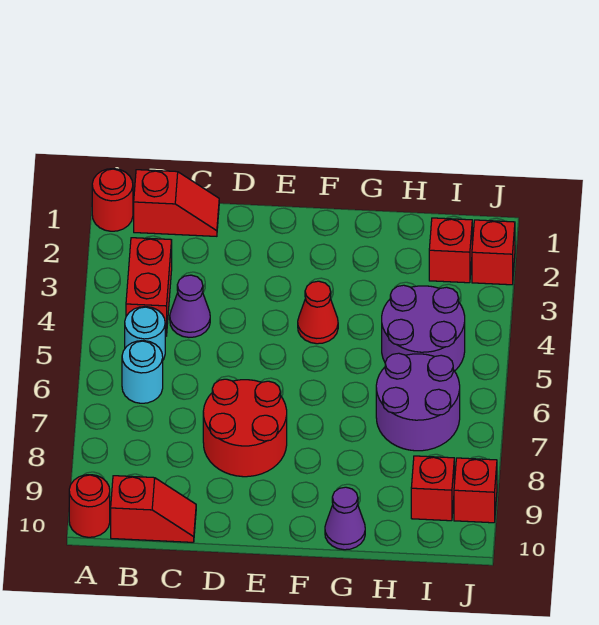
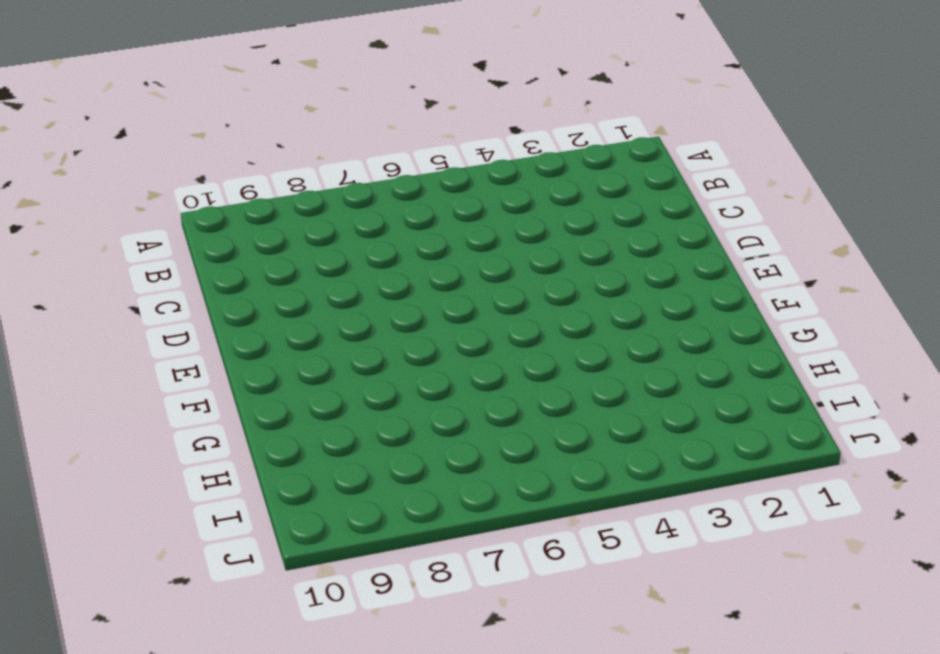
none -> red 1x1 round brick [92,169,133,231]
none -> red 1x1 round brick [69,475,110,537]
none -> red 1x2 slope [134,170,219,236]

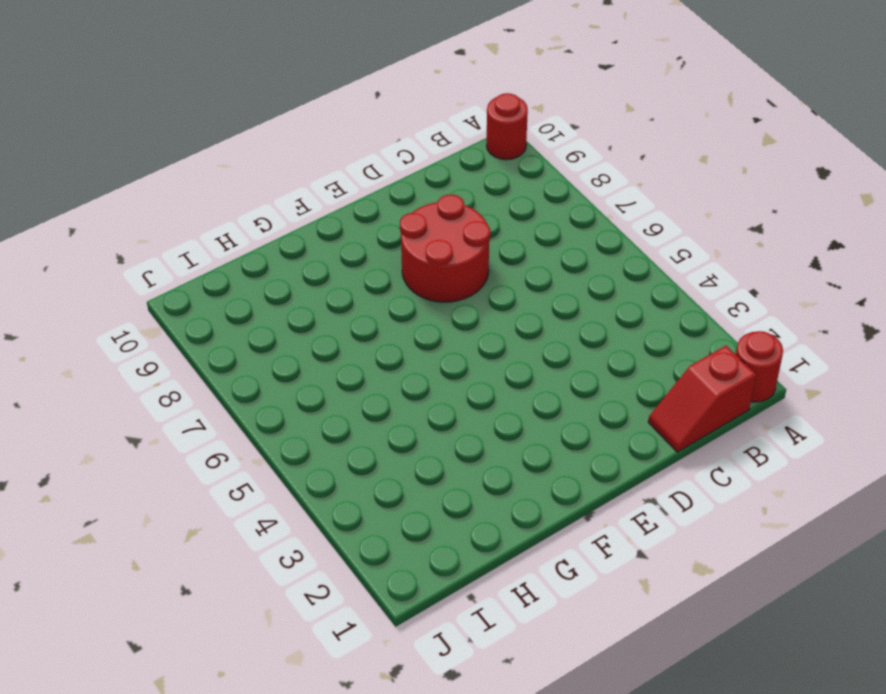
none -> red 1x2 brick [126,238,172,336]
none -> cyan 1x1 round brick [125,307,165,360]
none -> cyan 1x1 round brick [122,341,163,403]

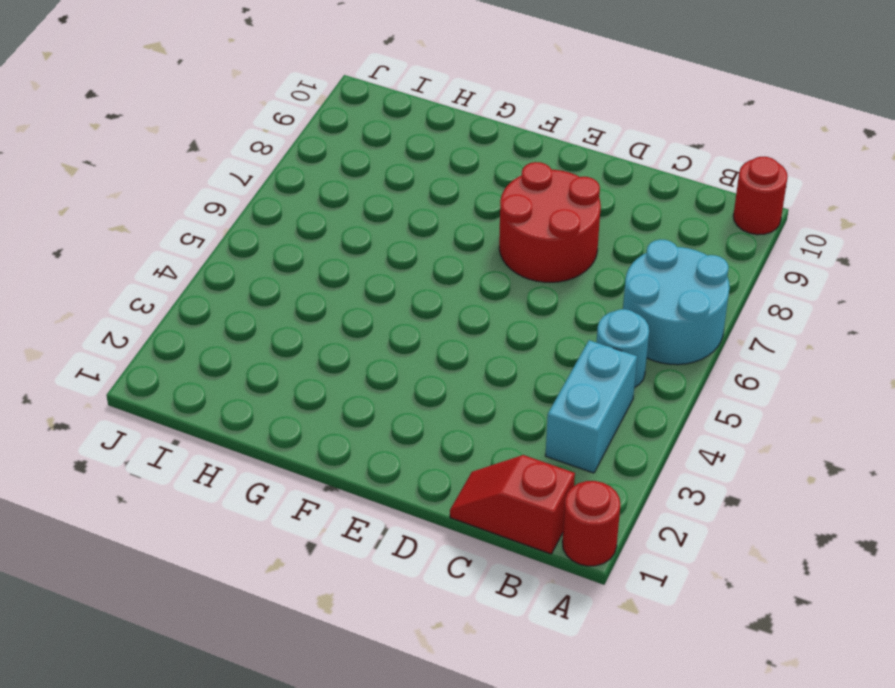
cyan 2x2 round brick [623,240,730,365] -> cyan 1x1 round brick [122,341,163,403]
cyan 1x2 brick [545,340,637,473] -> red 1x2 brick [126,238,172,336]
none -> red 1x2 slope [111,476,196,542]
none -> purple 1x1 cone [170,275,210,337]
none -> red 1x1 cone [298,281,338,344]

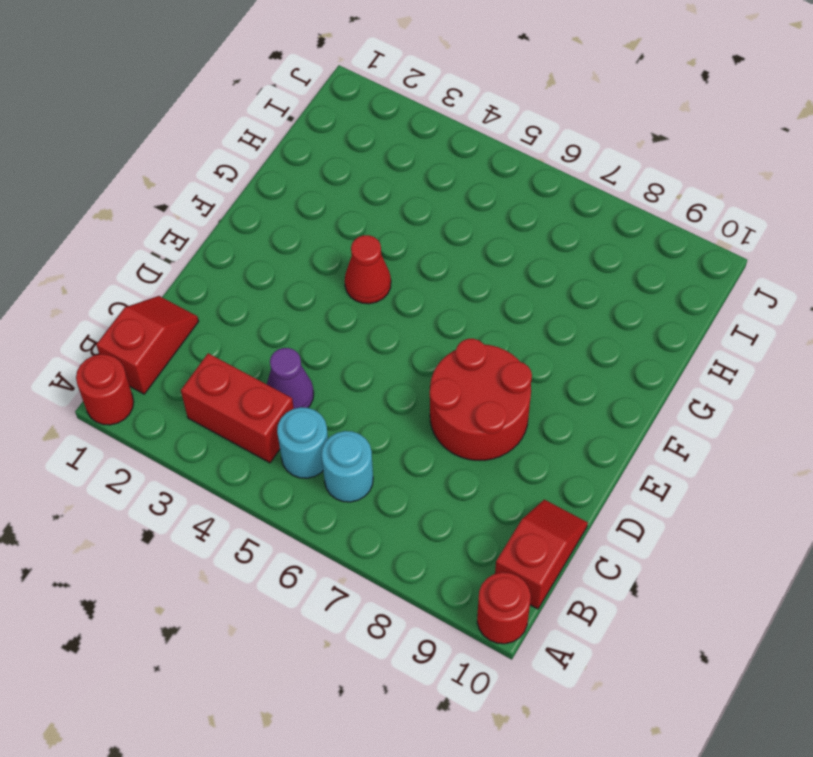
none -> purple 1x1 cone [325,487,365,550]
none -> purple 2x2 round brick [382,285,465,371]
none -> purple 2x2 round brick [376,353,460,451]

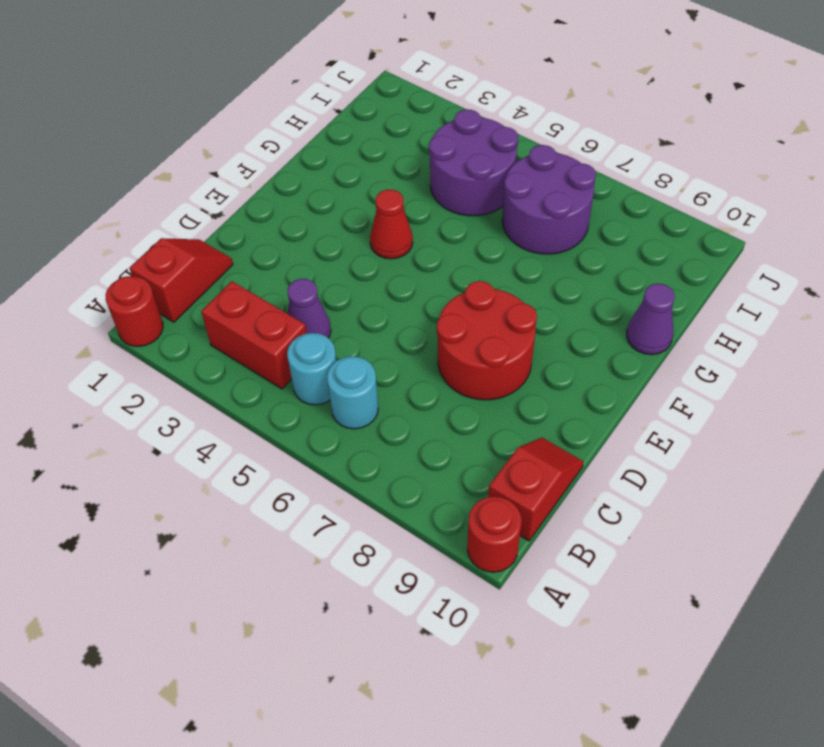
none -> red 1x1 brick [429,218,472,283]
none -> red 1x1 brick [411,456,454,521]
none -> red 1x1 brick [472,220,515,285]

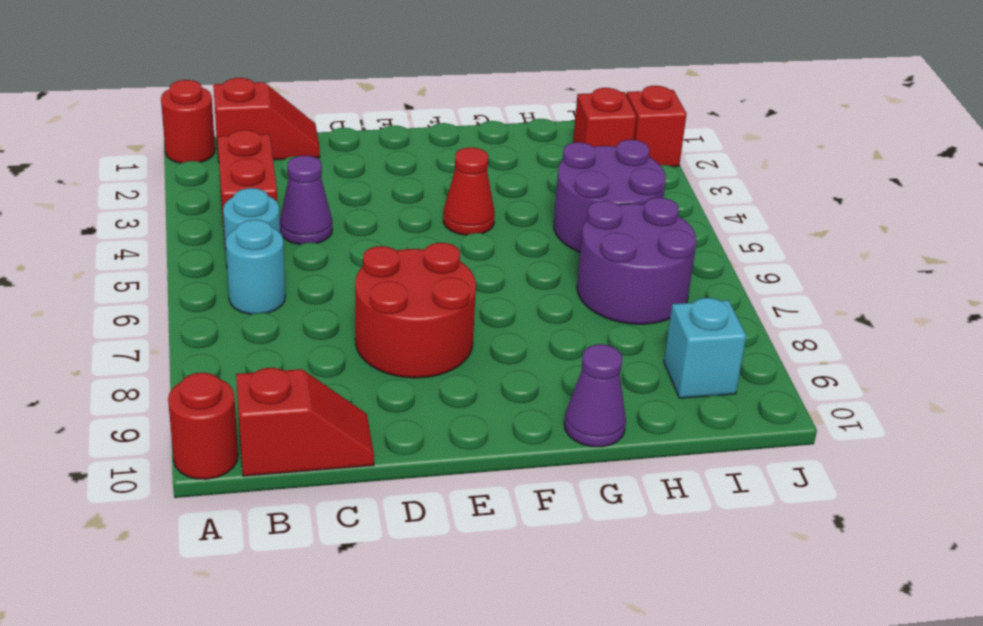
cyan 1x1 brick [664,298,746,398] -> red 1x1 brick [411,456,454,521]
none -> red 1x1 brick [454,458,497,523]

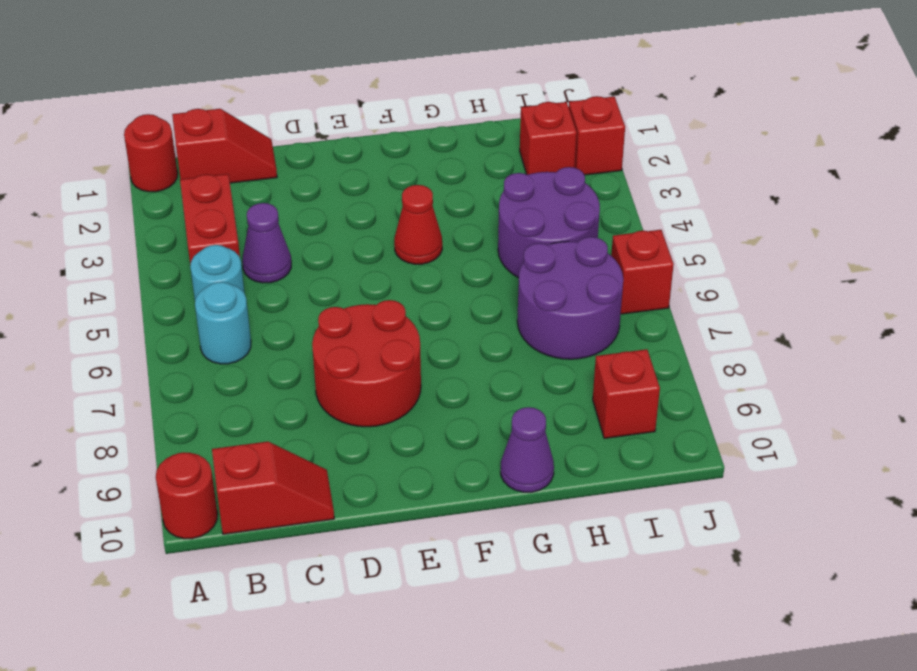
red 1x1 brick [611,230,674,314] -> red 1x1 brick moved to [454,458,497,523]

